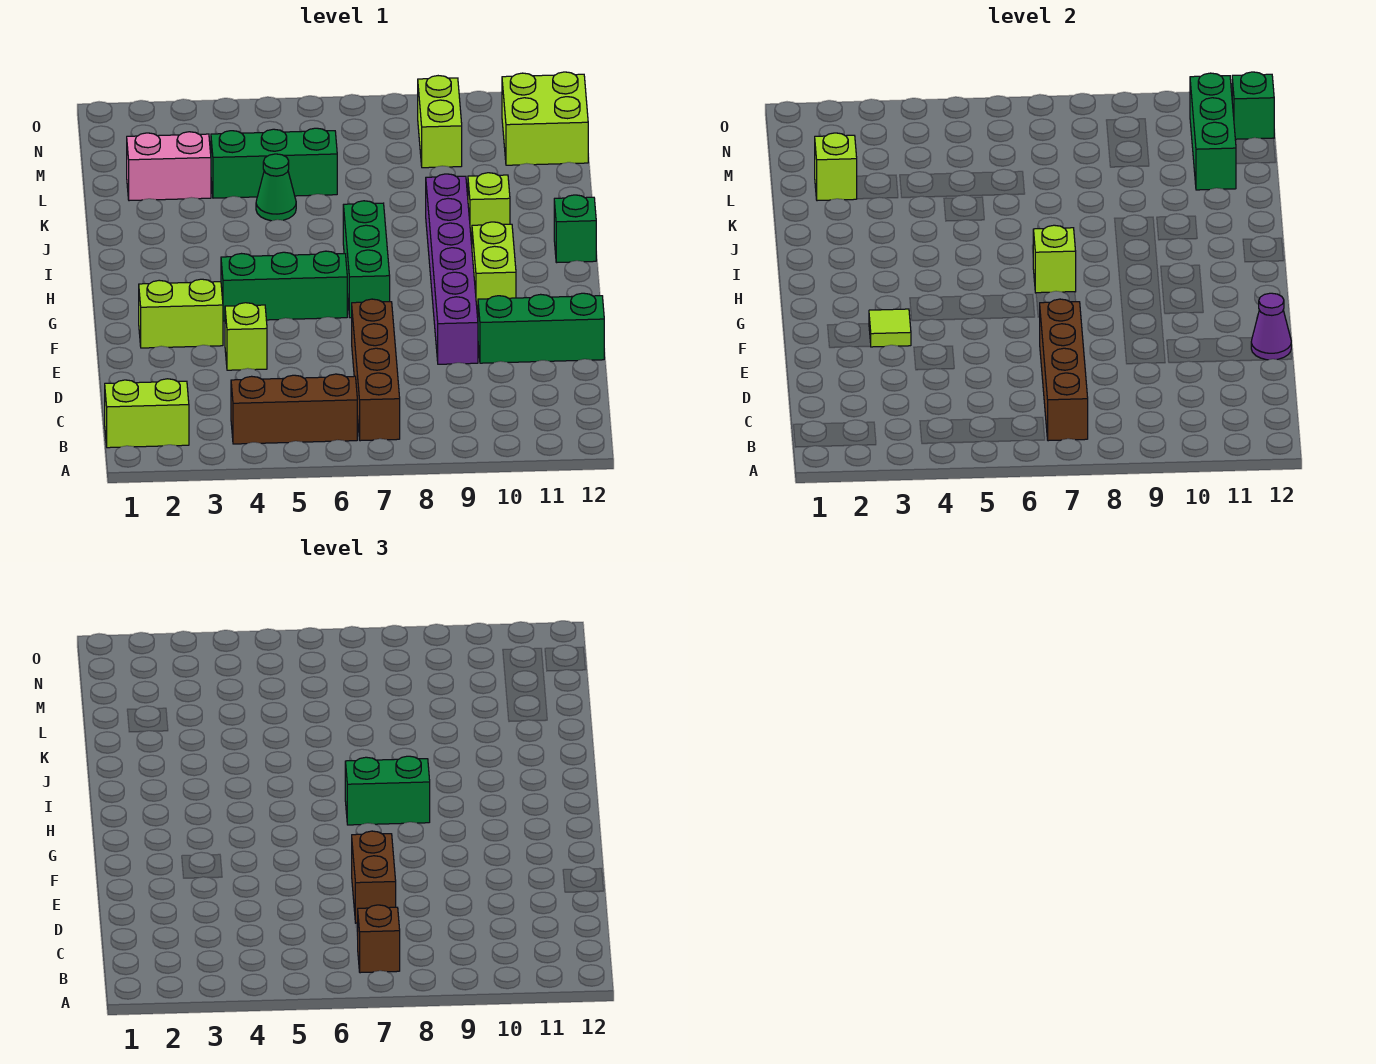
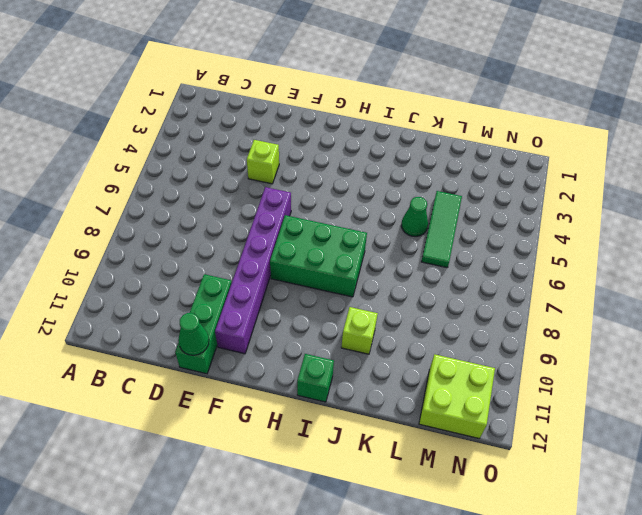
green 1x1 cone [178,313,209,355] -> purple 1x1 cone [1251,293,1291,360]
purple 1x6 brick [215,187,291,354] -> purple 1x6 brick turned to [426,174,478,364]
green 2x3 brick [270,215,367,297] -> green 1x3 brick [343,201,390,318]
green 1x3 tile [421,191,462,268] -> green 1x3 brick [211,128,337,198]
none -> lime 1x2 brick [105,379,189,448]
none -> brown 1x3 brick [231,374,357,444]
none -> brown 1x4 brick [352,299,400,441]

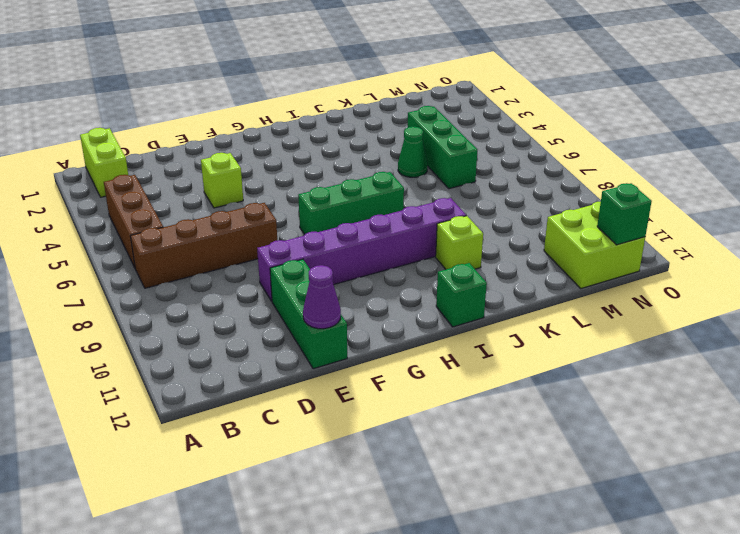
none -> lime 1x2 brick [139,279,223,348]
none -> green 1x3 brick [221,251,347,321]
none -> lime 1x2 brick [472,222,516,314]

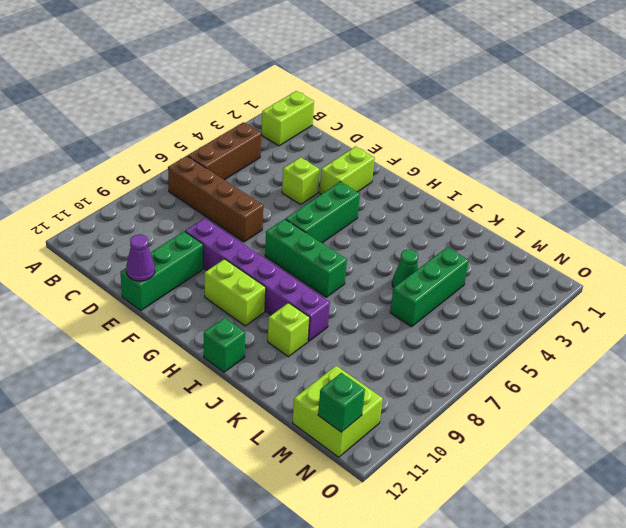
none -> pink 1x2 brick [127,132,211,201]
none -> lime 1x2 brick [418,76,462,168]
none -> brown 1x4 brick [1040,299,1088,441]

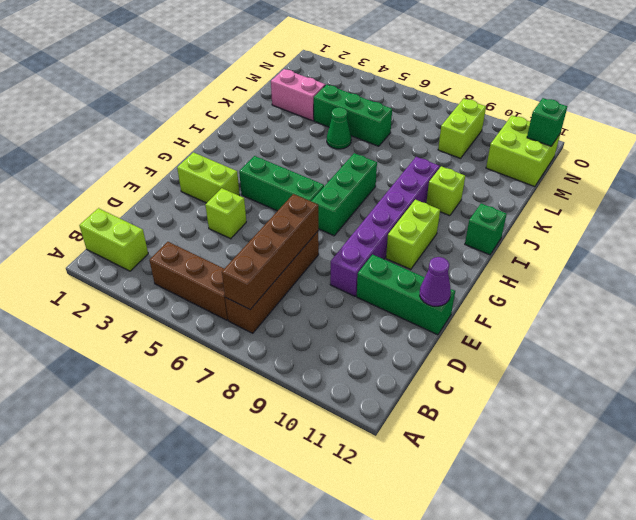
none -> lime 1x1 tile [869,309,911,347]
none -> lime 1x1 brick [1033,225,1076,293]
none -> lime 1x1 brick [815,133,857,201]

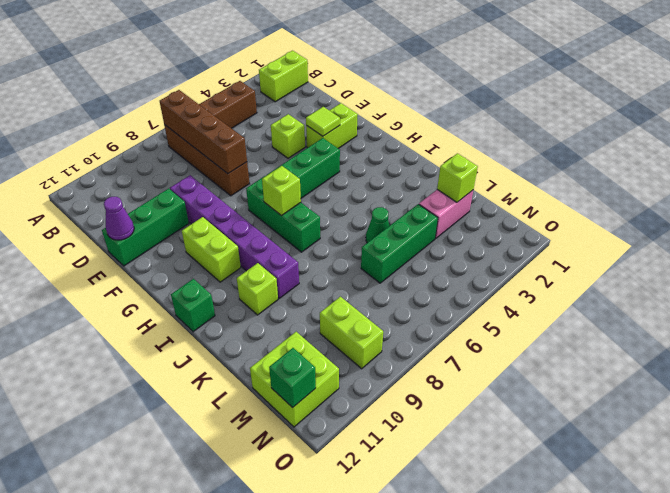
none -> green 1x3 brick [1190,73,1236,190]
none -> brown 1x1 brick [358,905,400,973]
none -> brown 1x2 brick [352,831,396,923]

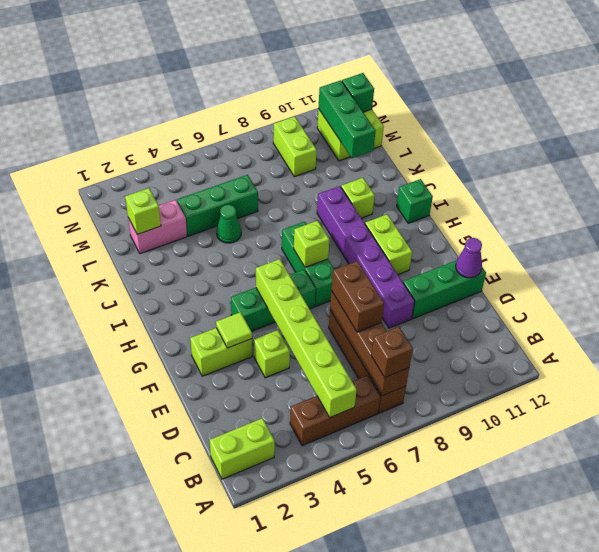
lime 1x6 brick [256,259,357,417] -> none
none -> green 1x2 brick [345,756,430,825]

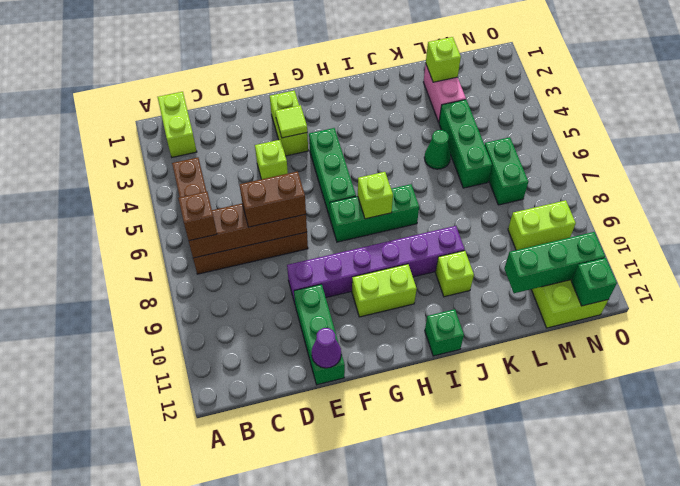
green 1x2 brick [485,137,528,205] -> green 1x2 brick moved to [345,756,430,825]

